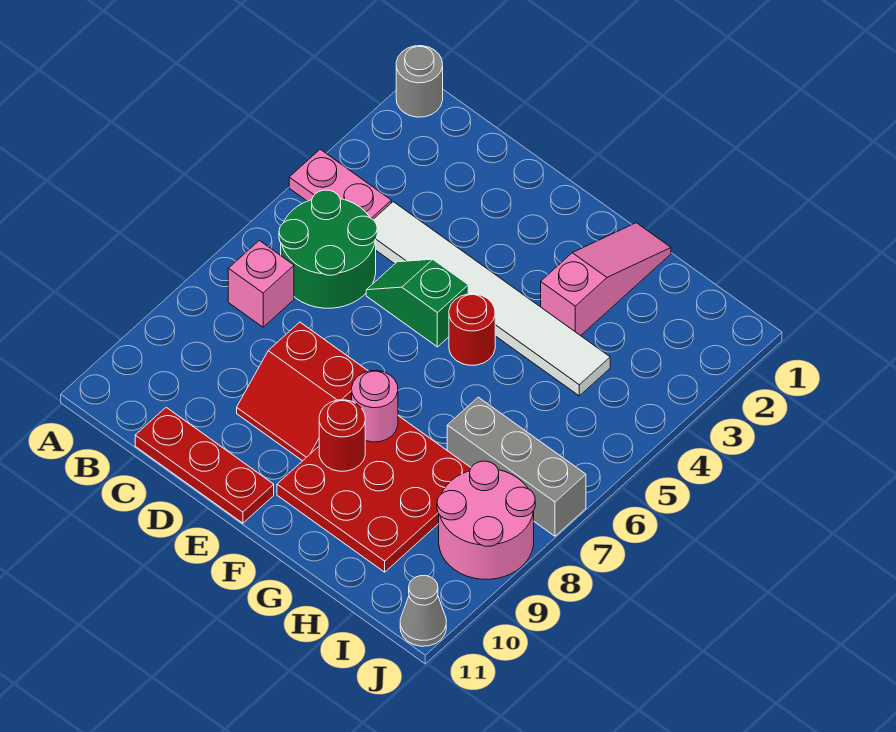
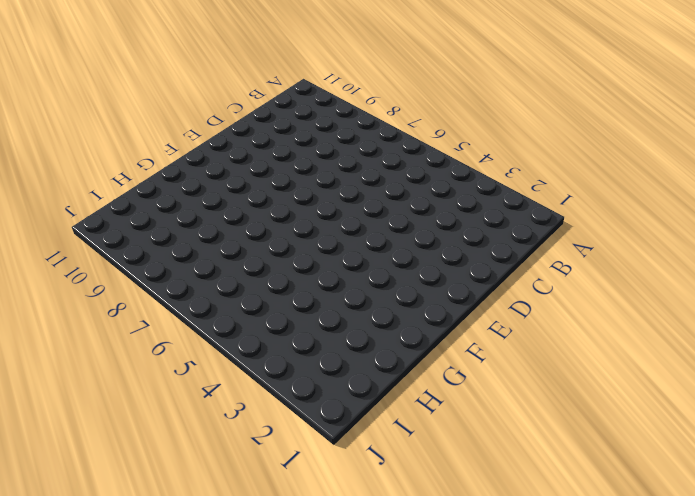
none -> grey 1x1 round brick [396,46,443,117]
none -> pink 1x2 plate [289,149,391,219]
none -> green 2x2 round brick [279,190,377,308]

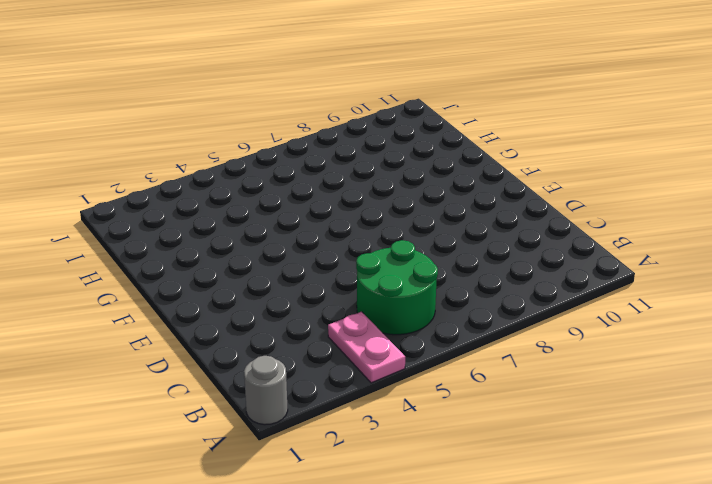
none -> pink 1x1 brick [228,240,294,327]
none -> white 1x6 tile [373,202,610,396]
none -> red 1x3 plate [135,407,274,523]

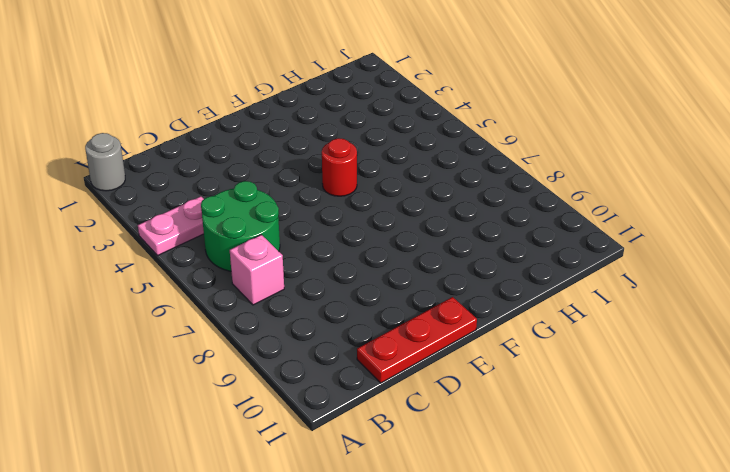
none -> white 1x6 tile [373,202,610,396]
none -> green 1x2 slope [366,259,468,347]
none -> red 2x2 slope [237,322,368,461]

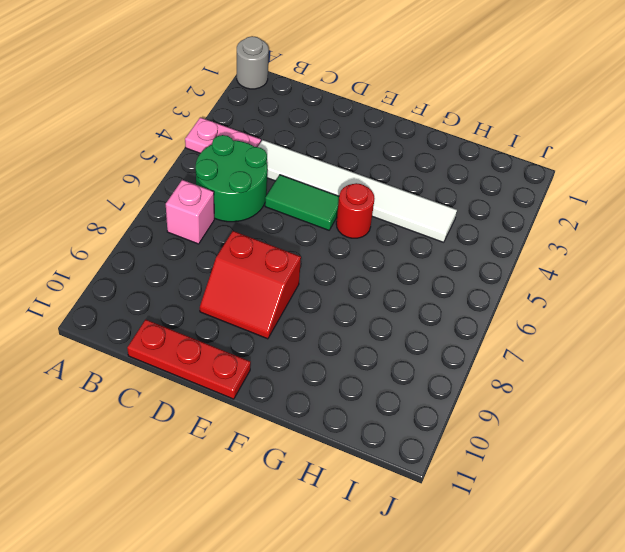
green 1x2 tile [265,175,339,230] -> green 1x2 slope [366,259,468,347]
none -> red 3x3 plate [277,416,471,572]
none -> pink 1x3 slope [541,223,671,336]
none -> grey 1x3 brick [447,397,586,536]

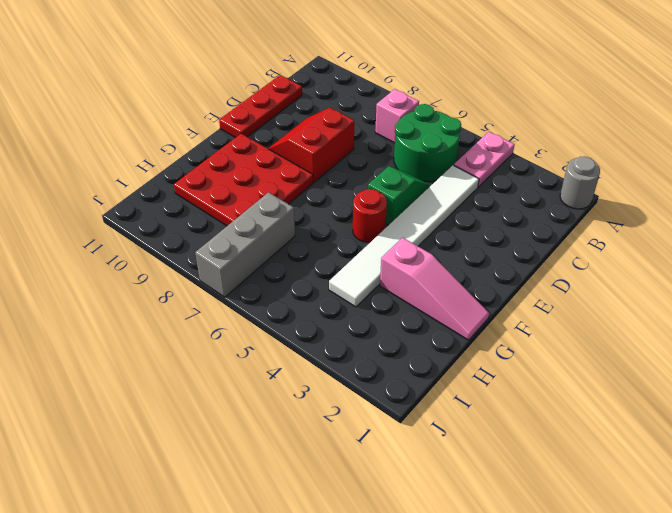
none -> pink 2x2 round brick [437,461,535,579]
none -> grey 1x1 cone [400,576,446,646]
none -> pink 1x1 round brick [352,370,398,442]

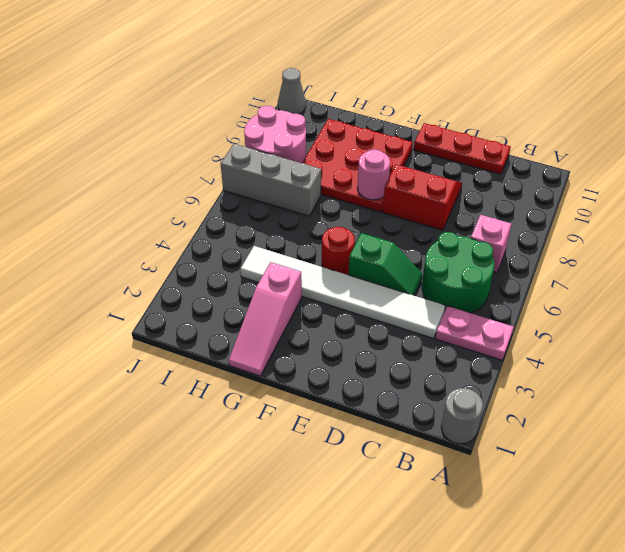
none -> red 1x1 round brick [319,400,365,471]

